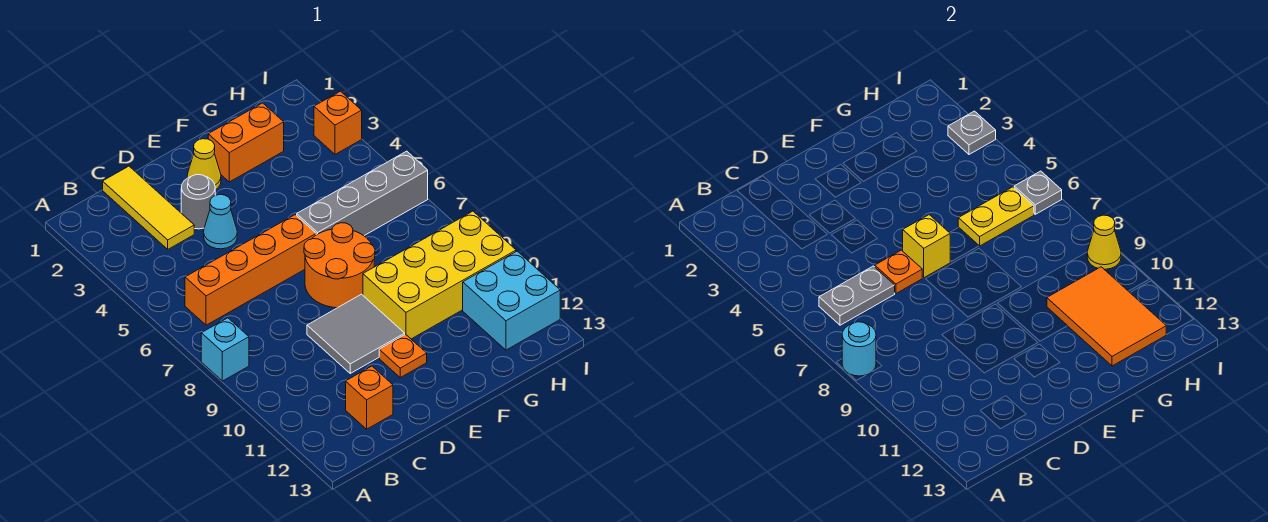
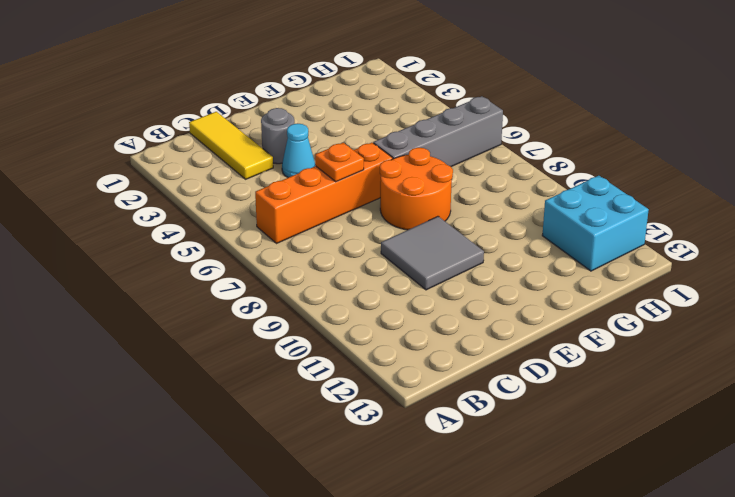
none -> cyan 1x1 brick [201,318,249,381]
none -> orange 1x1 brick [346,366,393,429]
none -> yellow 1x1 cone [187,139,221,190]

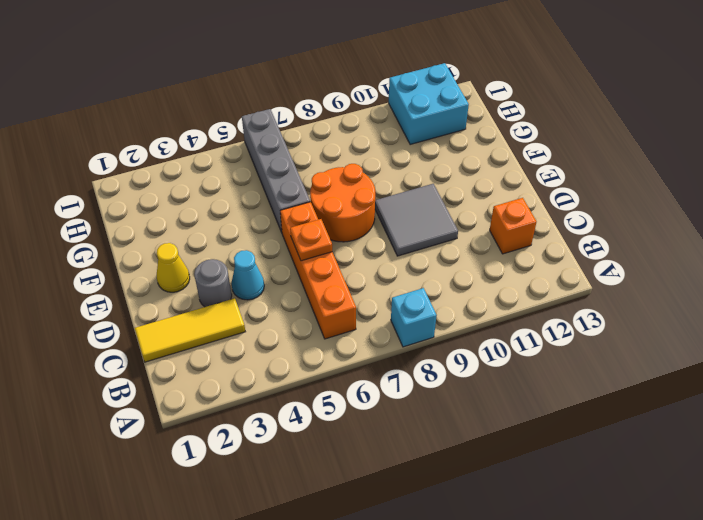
none -> orange 1x1 plate [379,334,427,378]
none -> orange 1x2 brick [208,103,284,182]
none -> yellow 2x4 brick [363,211,516,339]

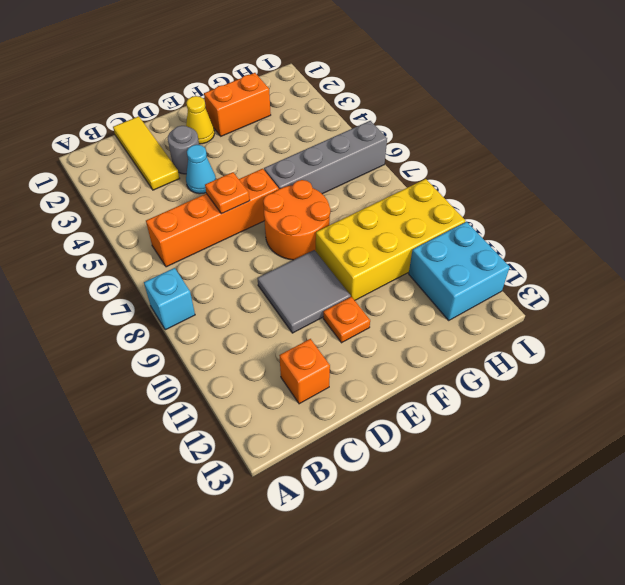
none -> orange 1x1 brick [314,91,362,154]
none -> cyan 1x1 round brick [842,322,876,376]
none -> grey 1x2 plate [819,266,895,325]

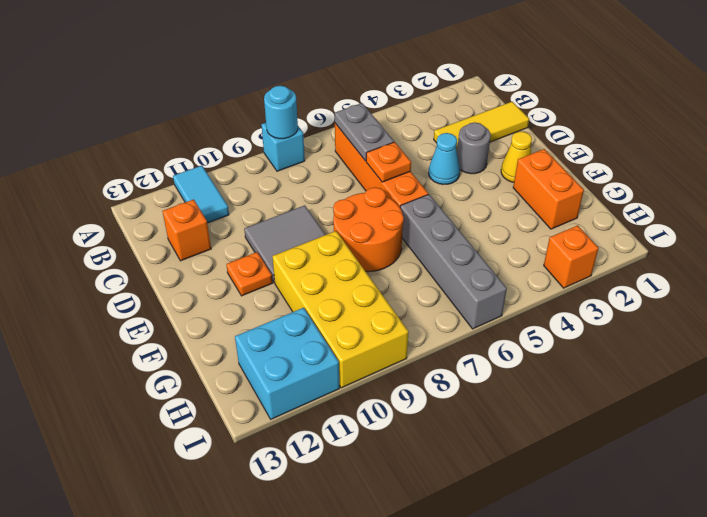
cyan 1x2 tile [173,166,229,223] -> none
none -> yellow 1x1 brick [903,215,950,278]
none -> yellow 1x2 plate [958,187,1034,246]
none -> orange 2x3 tile [1047,267,1167,366]

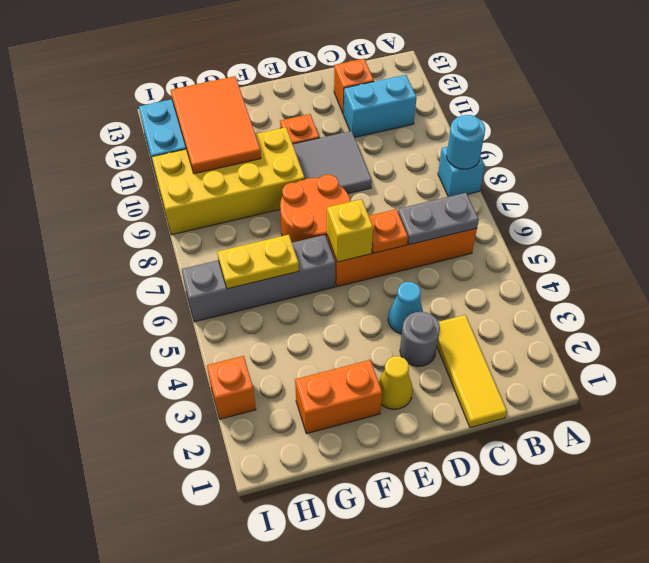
cyan 1x2 brick [343,75,416,137] -> none
none -> grey 1x1 plate [948,111,996,154]
none -> grey 1x1 plate [1014,171,1062,214]
none -> yellow 1x1 cone [1087,215,1121,269]

